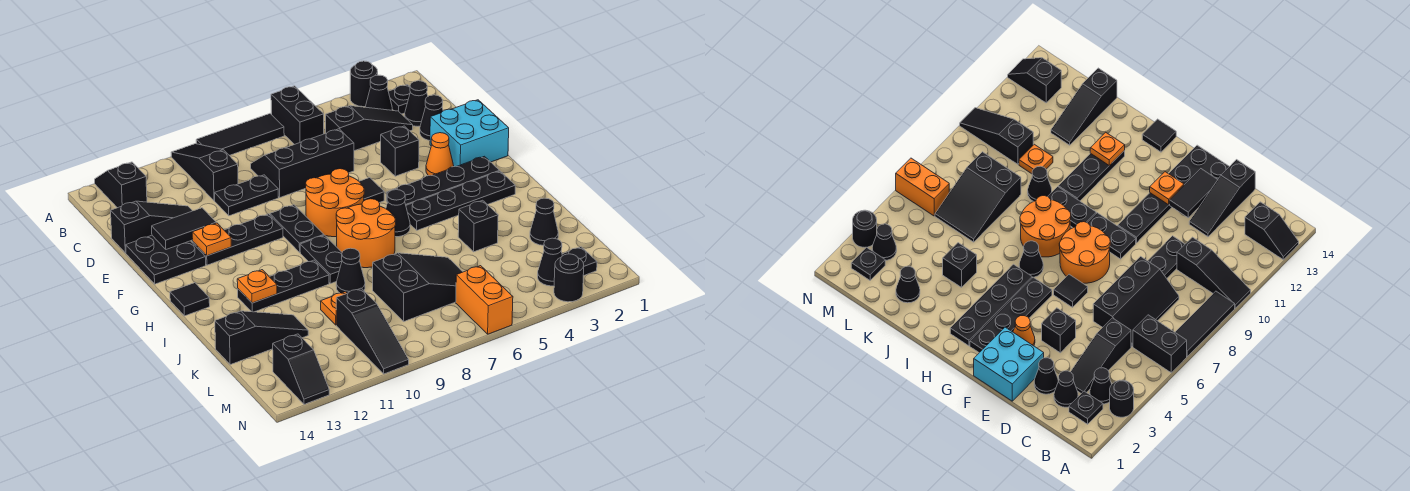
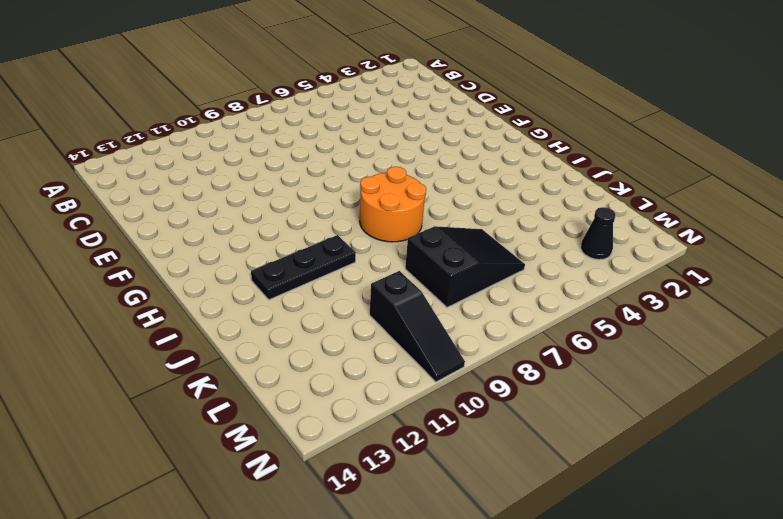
none -> black 1x1 round brick [350,61,378,107]
none -> black 1x2 brick [271,86,324,145]
none -> black 1x3 tile [196,114,284,155]
none -> black 1x3 slope [171,144,238,201]

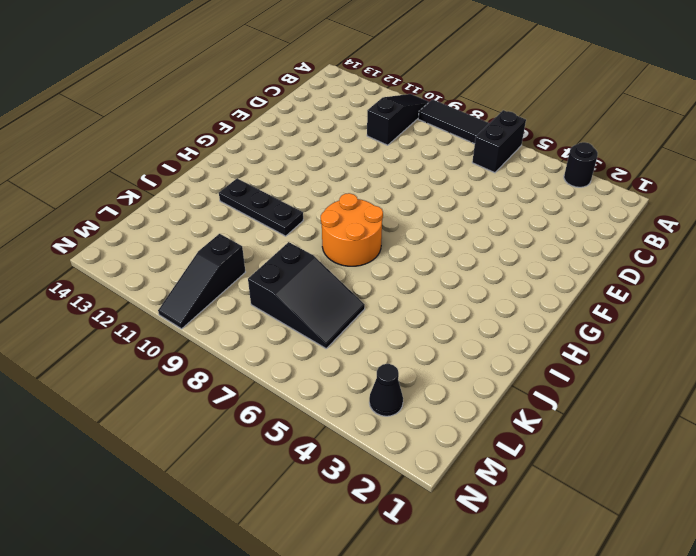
none -> black 1x2 slope [95,162,147,208]
none -> black 1x1 plate [388,85,410,114]
none -> black 1x1 cone [366,75,392,110]
none -> black 1x1 cone [405,81,428,126]

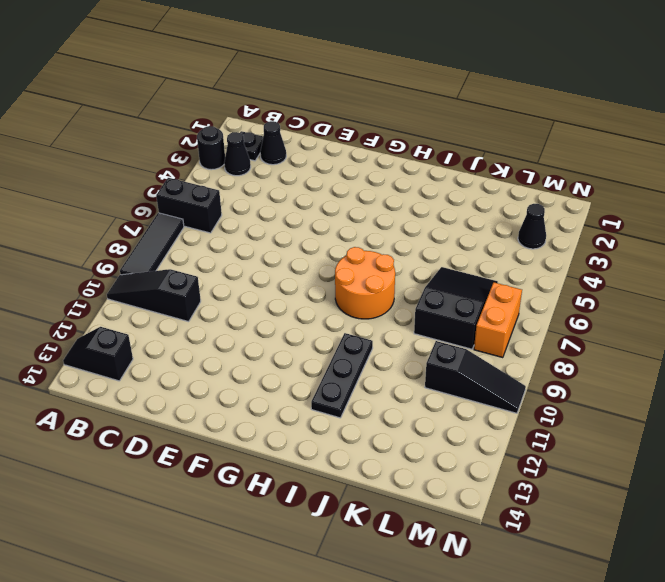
orange 1x2 brick [474,283,522,358] -> orange 1x2 brick turned to [456,266,513,334]
none -> black 1x3 slope [326,106,413,151]
none -> black 2x3 slope [251,129,354,197]
none -> black 1x1 cone [420,95,443,140]
none -> black 1x2 plate [215,175,278,216]

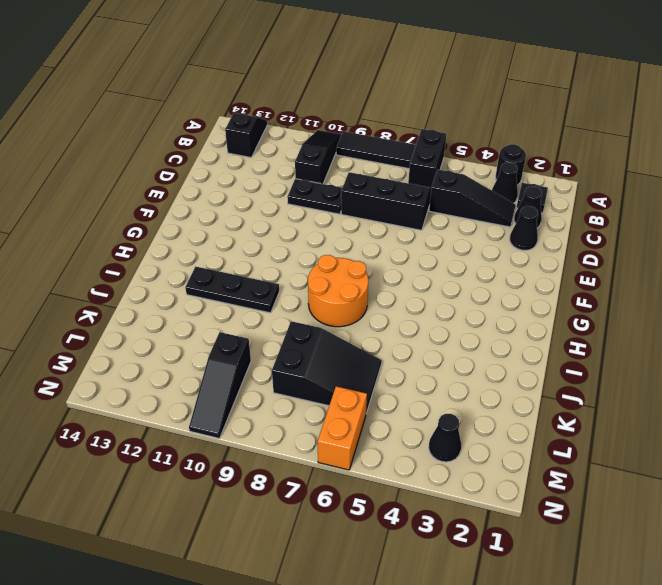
none -> black 1x3 slope [111,201,192,253]
none -> cyan 2x2 brick [430,100,509,167]
none -> black 1x1 brick [381,126,419,176]
none -> black 2x2 plate [126,235,206,284]

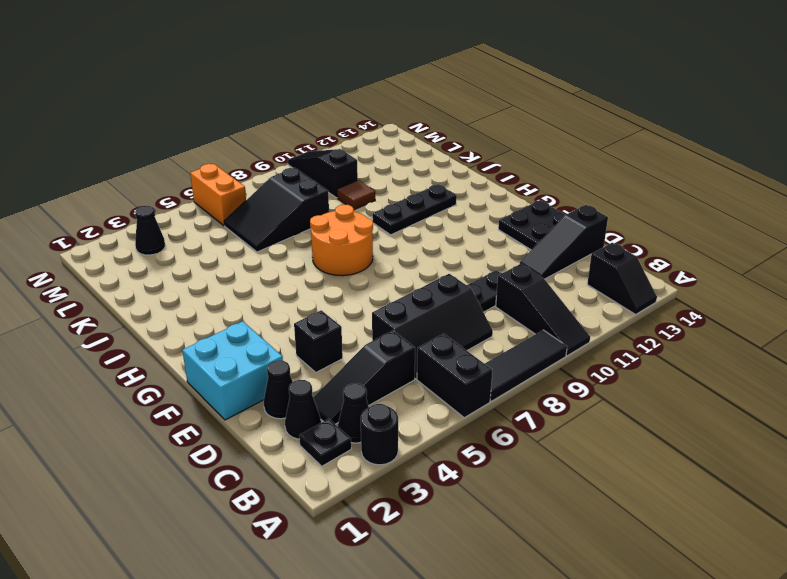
brown 1x1 tile [337,180,375,210] -> orange 1x1 plate [321,292,347,325]
none -> orange 1x1 cone [426,133,454,176]
none -> black 1x1 tile [359,178,384,203]
none -> orange 2x2 round brick [306,169,364,237]
none -> black 1x2 plate [270,205,324,252]

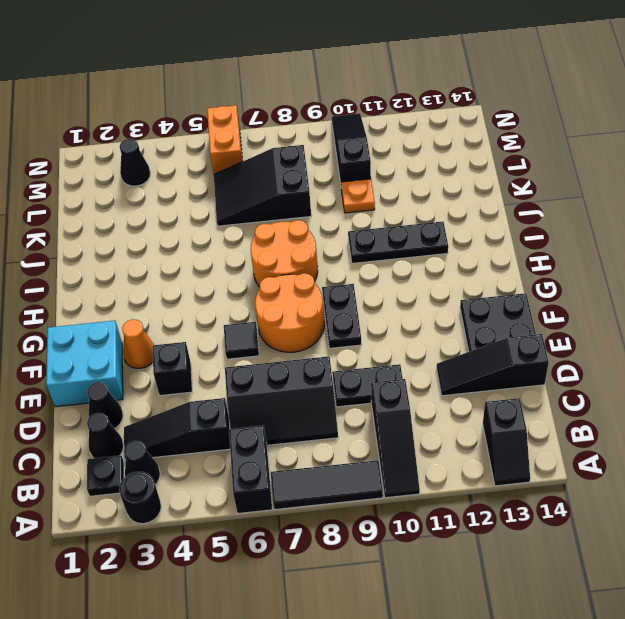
none -> black 1x3 plate [193,214,283,265]
none -> black 1x4 plate [386,156,500,205]
none -> black 1x4 plate [406,171,515,230]
none -> black 1x1 cone [386,190,410,237]

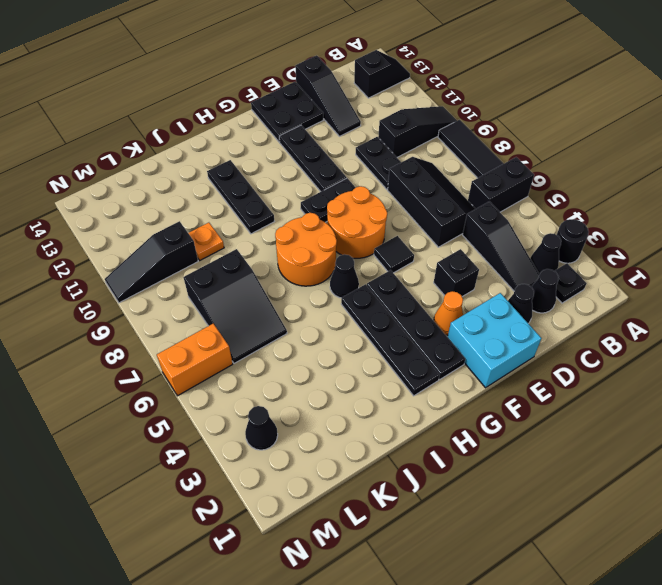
none -> black 1x2 plate [300,235,342,284]
none -> black 1x1 tile [170,283,210,316]
none -> black 1x1 brick [458,200,498,252]
none -> black 1x1 cone [336,248,365,293]

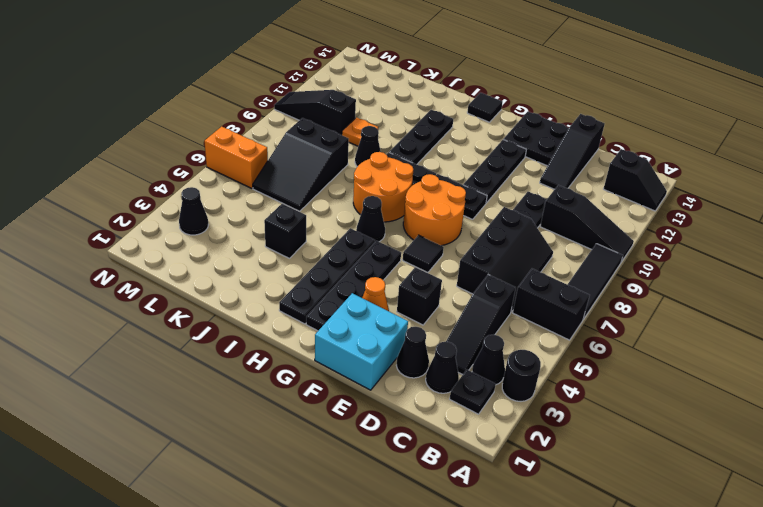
none -> black 1x1 cone [530,198,558,245]
none -> black 1x3 slope [215,311,308,365]
none -> black 1x1 plate [562,247,597,276]
none -> black 1x2 slope [273,334,329,404]

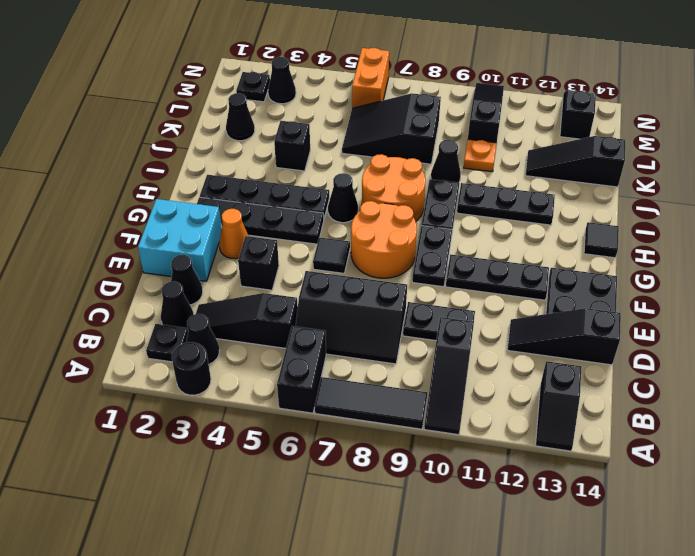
none -> black 1x1 round brick [554,254,584,302]
none -> black 1x2 tile [152,208,216,249]
none -> orange 1x1 plate [192,223,231,256]
none -> orange 1x1 plate [237,270,277,303]

